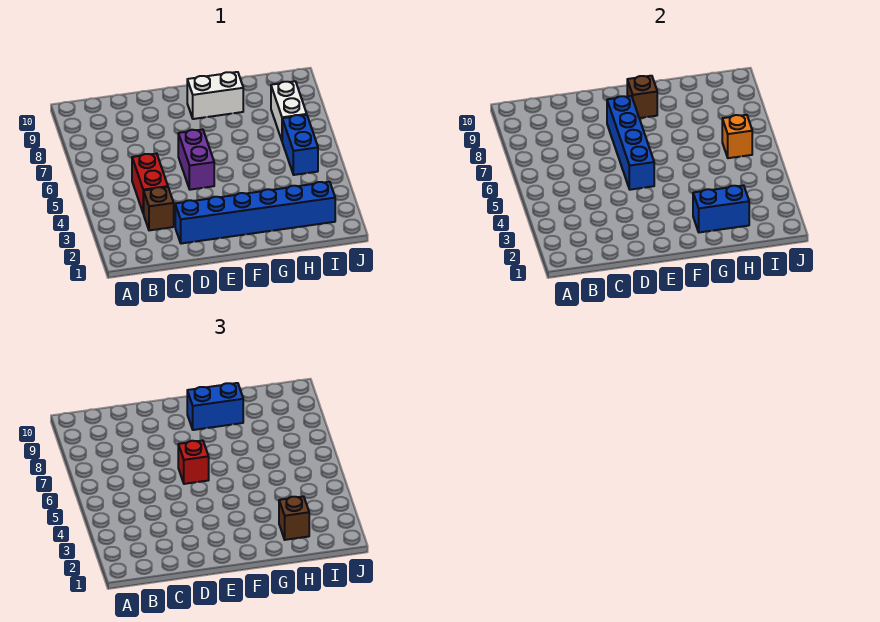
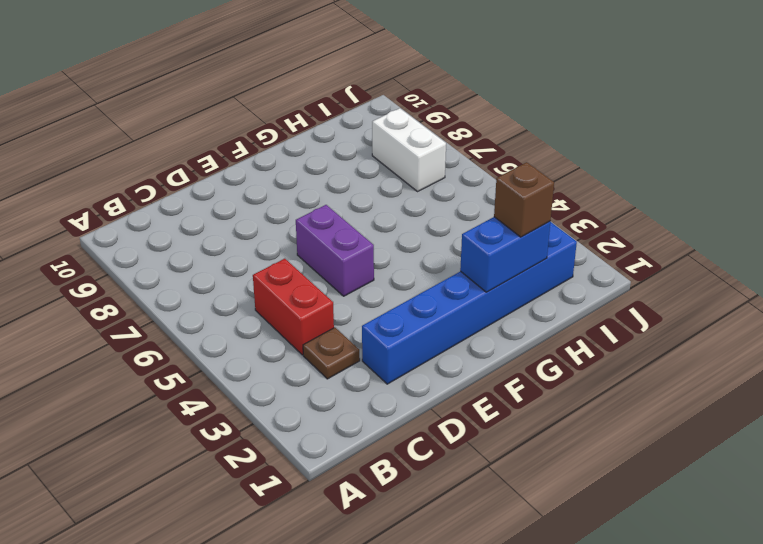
brown 1x1 plate [303,328,360,379] -> brown 1x1 brick [143,187,174,230]
none -> white 1x2 brick [187,72,243,119]
none -> blue 1x2 brick [282,115,318,175]
none -> blue 1x4 brick [607,96,654,190]

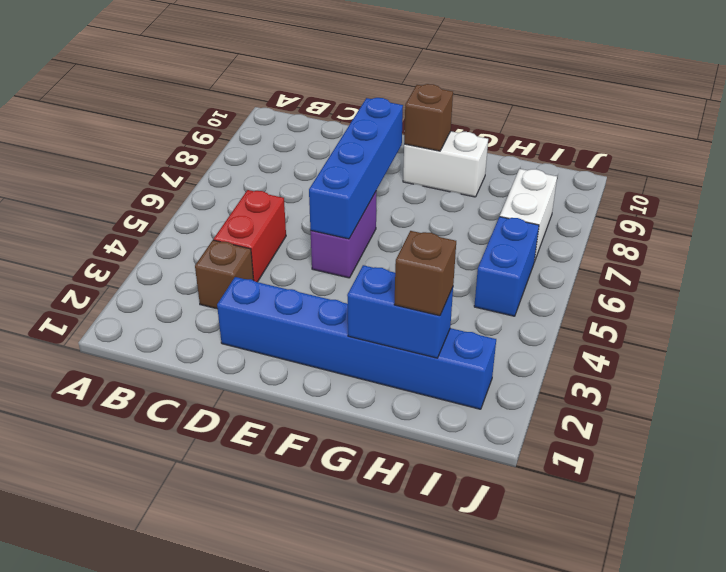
none -> orange 1x1 brick [722,115,752,158]
none -> red 1x1 brick [178,440,209,484]
none -> blue 1x2 brick [187,383,243,430]

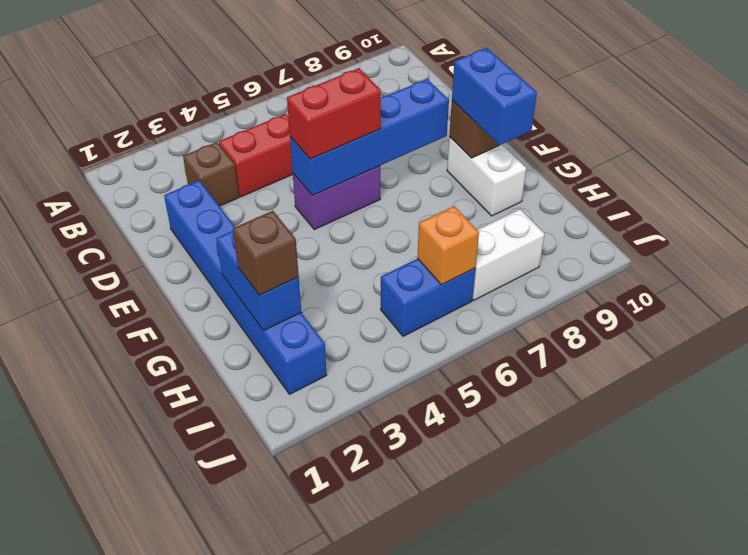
red 1x2 brick [287,68,381,159] -> red 1x1 brick [178,440,209,484]

